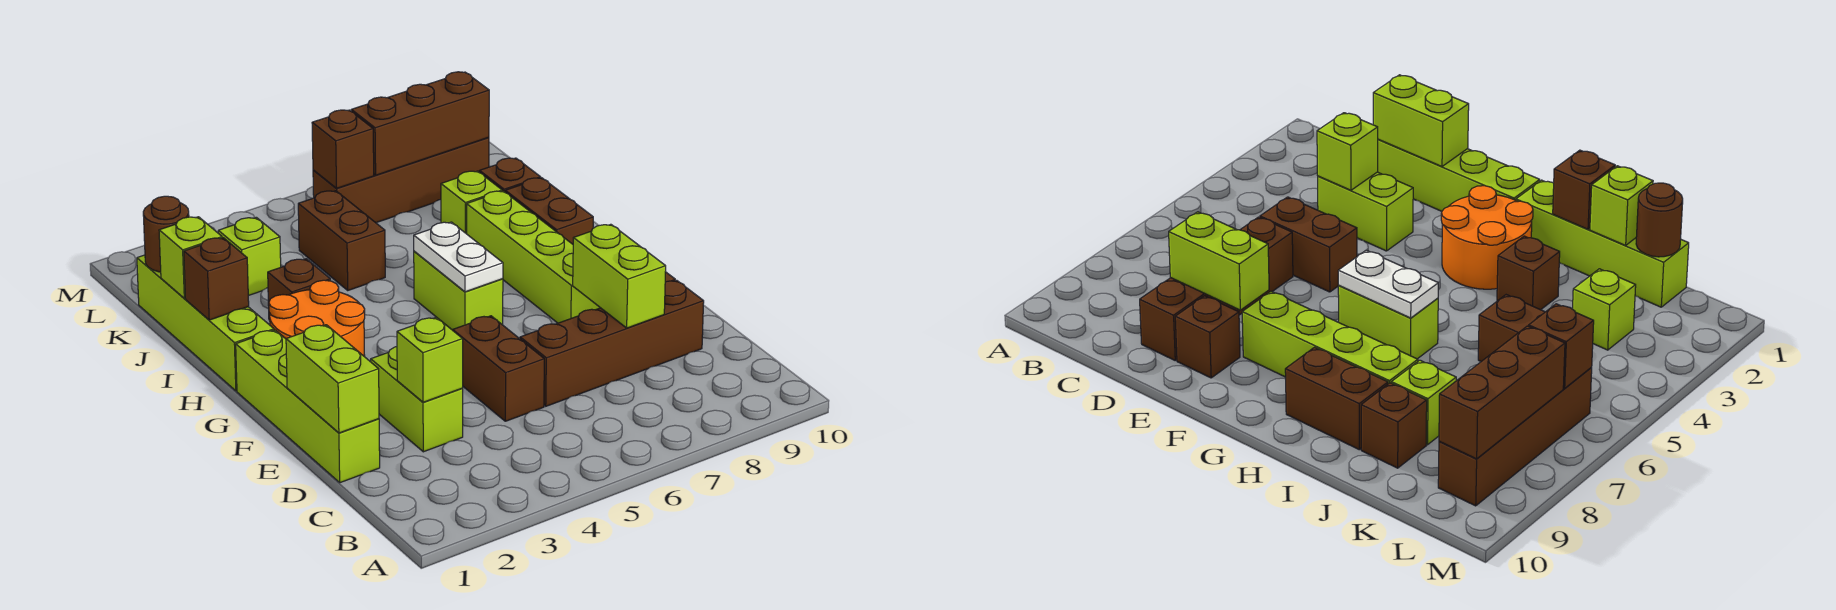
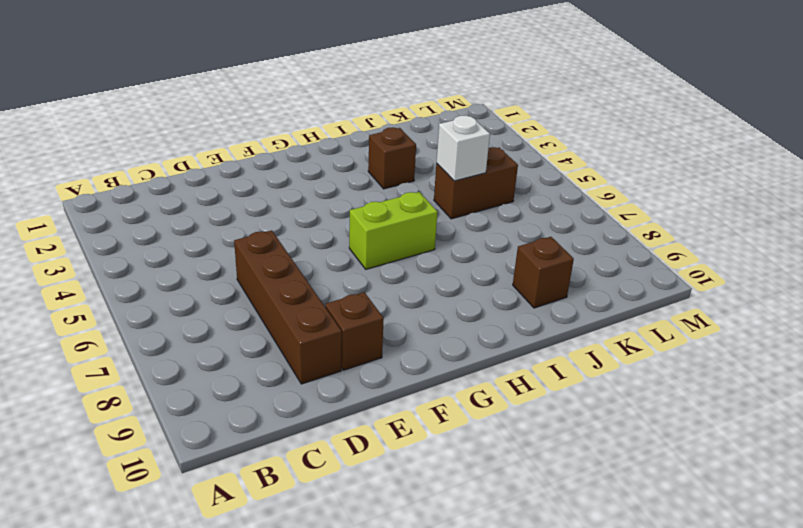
white 1x1 brick [436,116,490,181] -> none
none -> lime 1x4 brick [236,330,380,483]
none -> lime 1x2 brick [371,347,463,452]
none -> brown 1x2 brick [453,316,544,421]

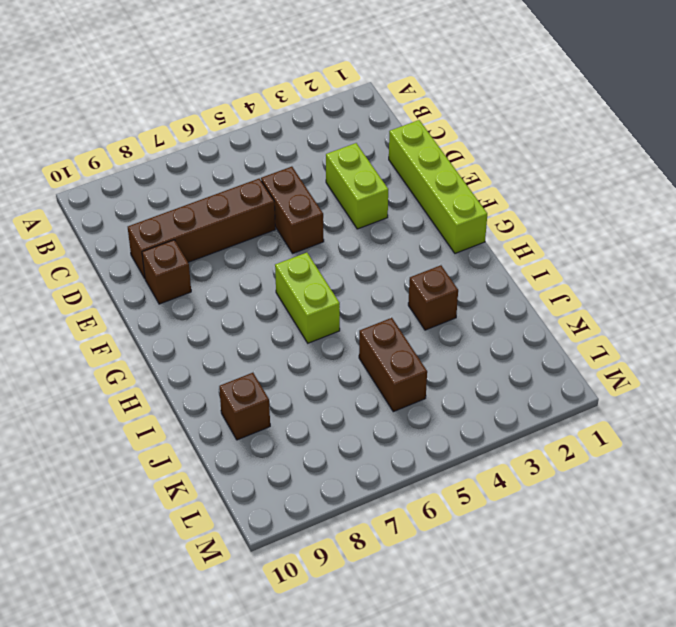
none -> lime 1x4 brick [467,191,600,323]
none -> orange 2x2 round brick [269,280,365,357]
none -> lime 1x4 brick [137,255,274,391]

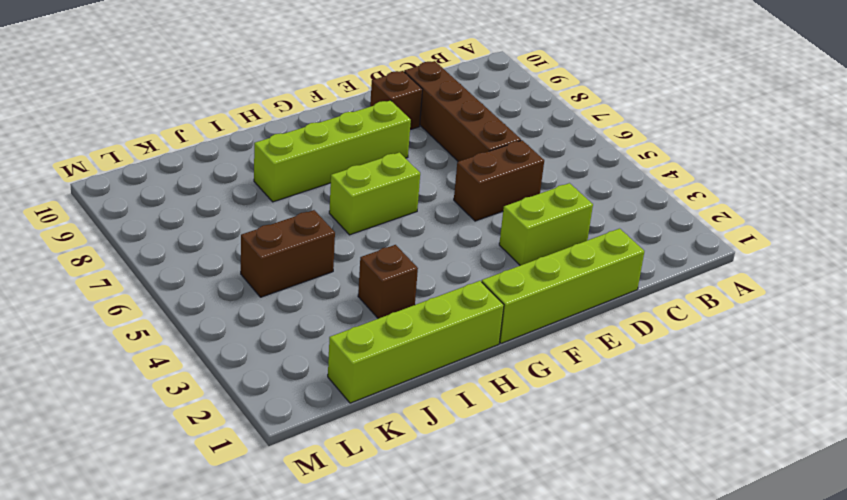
none -> orange 2x2 round brick [269,280,365,357]
none -> brown 1x2 brick [505,178,593,244]
none -> lime 1x1 brick [441,171,502,234]

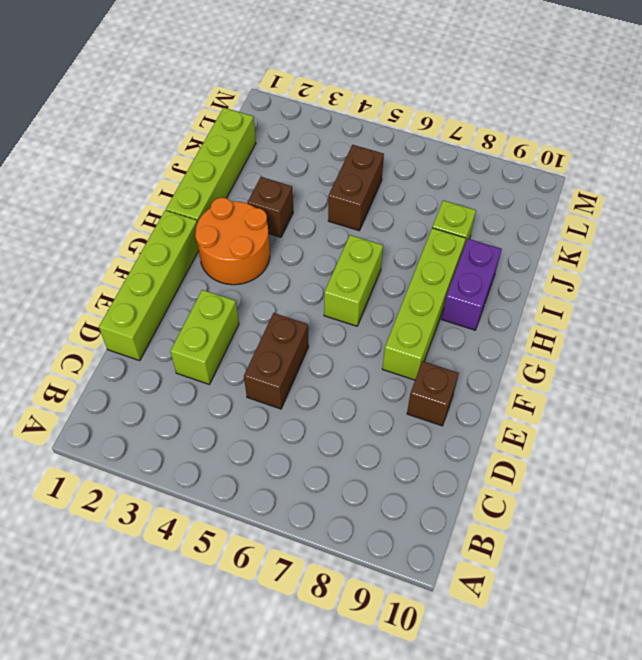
purple 1x2 brick [442,239,502,330] -> brown 1x2 brick [505,178,593,244]
none -> brown 1x4 brick [520,280,704,406]
none -> brown 1x1 brick [479,158,541,192]
none -> lime 1x1 brick [218,217,281,296]

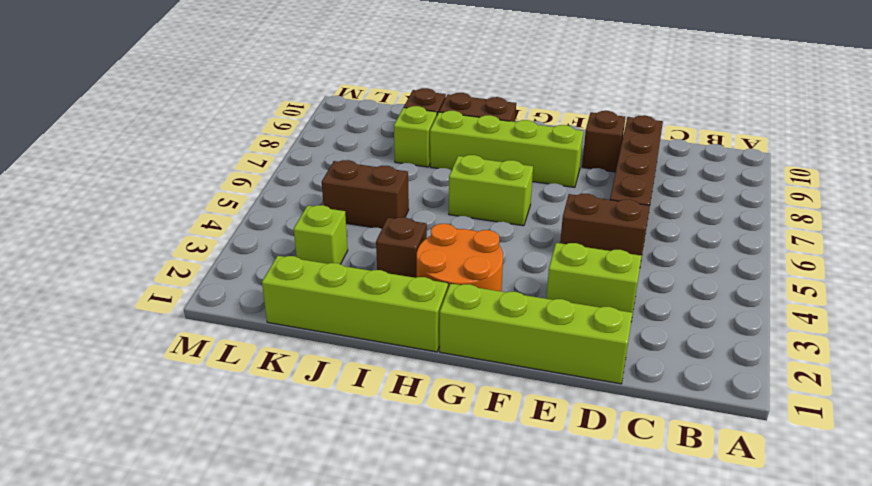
none -> brown 1x4 brick [313,137,489,223]
none -> lime 1x2 brick [286,325,379,433]
none -> lime 1x1 brick [397,317,463,402]

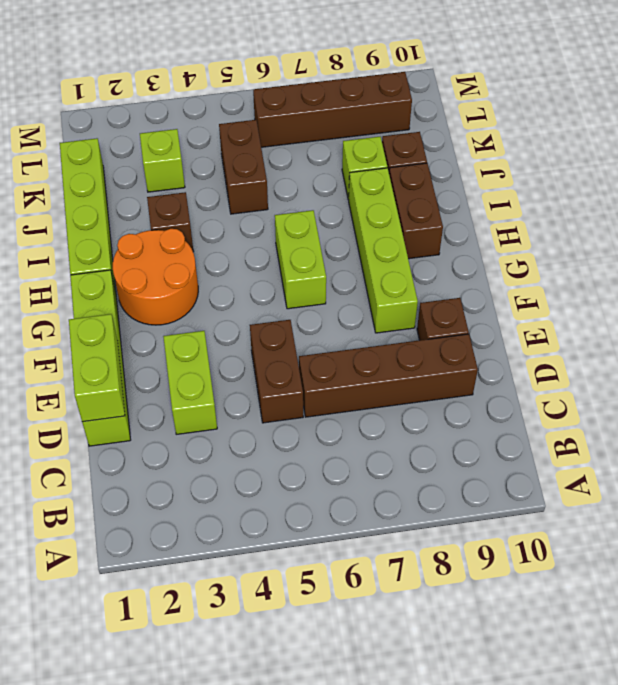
none -> lime 1x1 brick [397,317,463,402]
none -> lime 1x2 brick [573,224,666,328]
none -> white 1x2 plate [414,222,503,292]

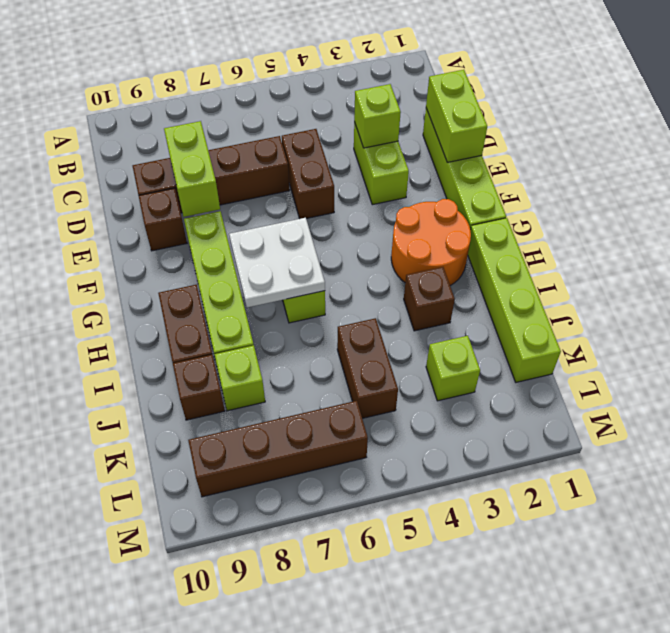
white 2x2 plate [229,218,325,307] -> white 1x2 plate [414,222,503,292]
none -> brown 1x1 brick [184,238,249,320]
none -> lime 1x1 brick [159,217,222,298]
none -> brown 1x1 round brick [143,196,189,272]

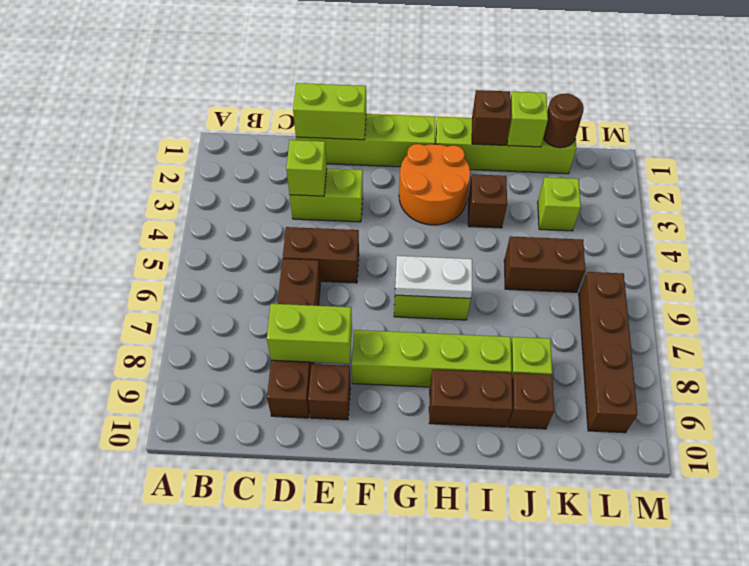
none -> brown 1x1 brick [312,110,374,188]
none -> brown 1x3 brick [351,72,489,175]

